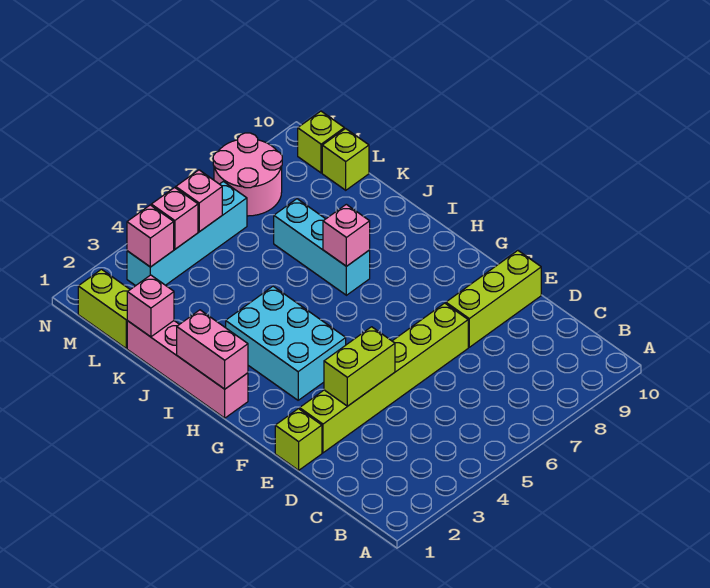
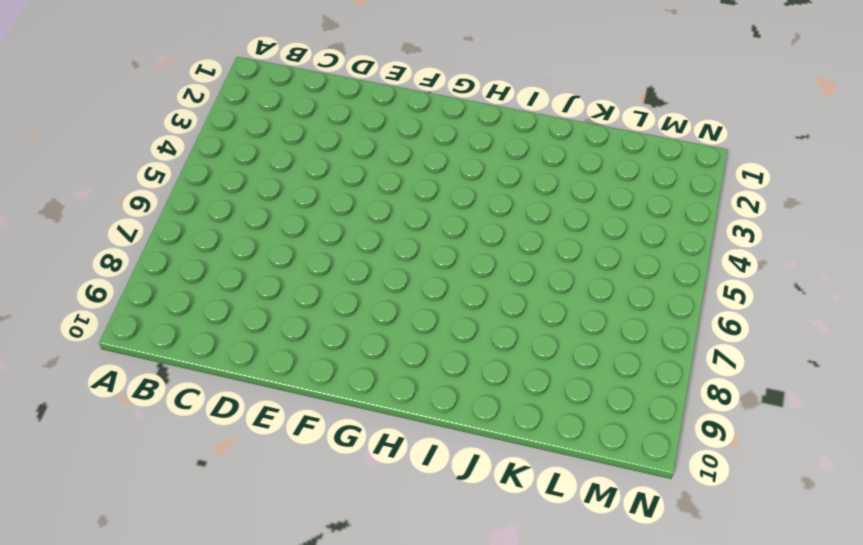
none -> lime 1x1 brick [275,409,322,470]
none -> lime 1x6 brick [300,303,468,453]
none -> lime 1x3 brick [446,251,541,347]

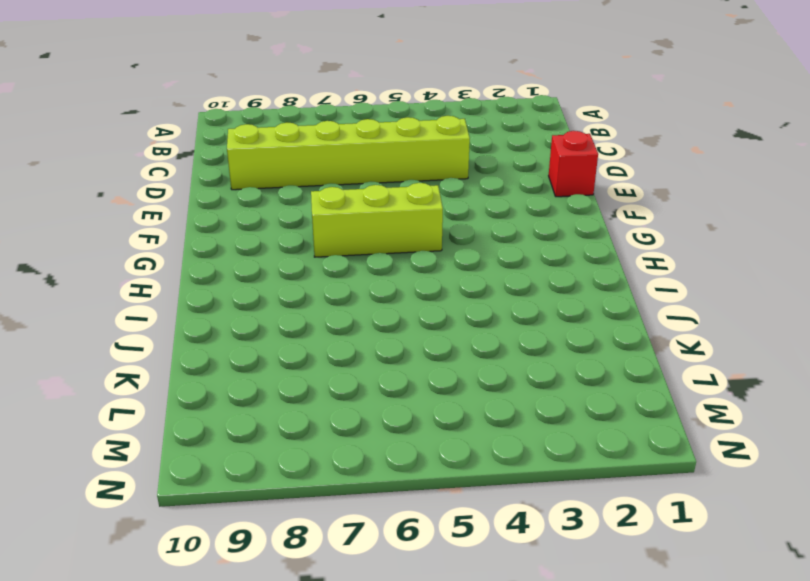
lime 1x6 brick [227,116,470,190] -> lime 1x6 brick moved to [300,303,468,453]
red 1x1 brick [549,131,598,197] -> lime 1x1 brick [275,409,322,470]
lime 1x3 brick [311,183,443,257] -> lime 1x3 brick moved to [446,251,541,347]
none -> cyan 2x3 brick [226,286,346,400]
none -> pink 1x4 brick [127,321,248,418]
none -> cyan 1x3 brick [274,199,370,295]

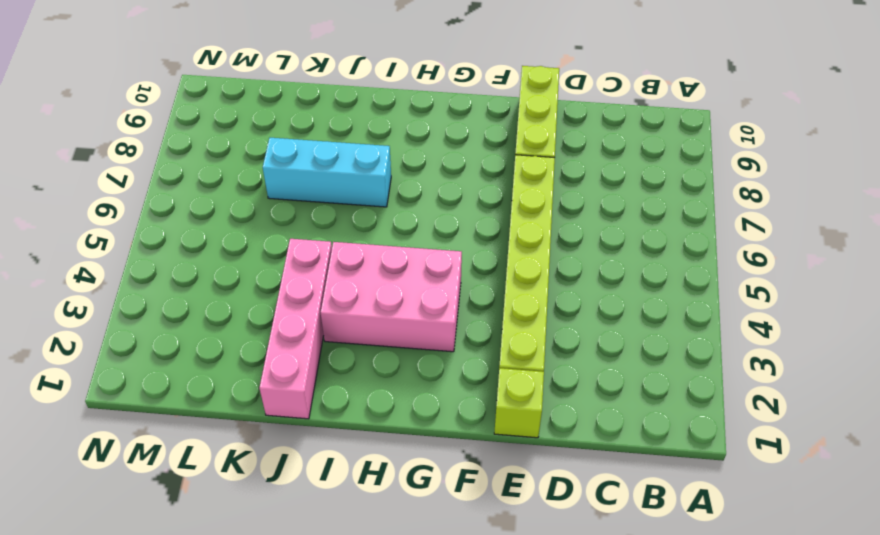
pink 2x3 brick [321,242,462,352] -> cyan 2x3 brick [226,286,346,400]
pink 1x4 brick [259,239,332,419] -> pink 1x4 brick turned to [127,321,248,418]
none -> lime 1x2 brick [78,269,130,348]
none -> lime 1x1 brick [322,129,369,190]
none -> cyan 1x4 brick [127,181,247,286]

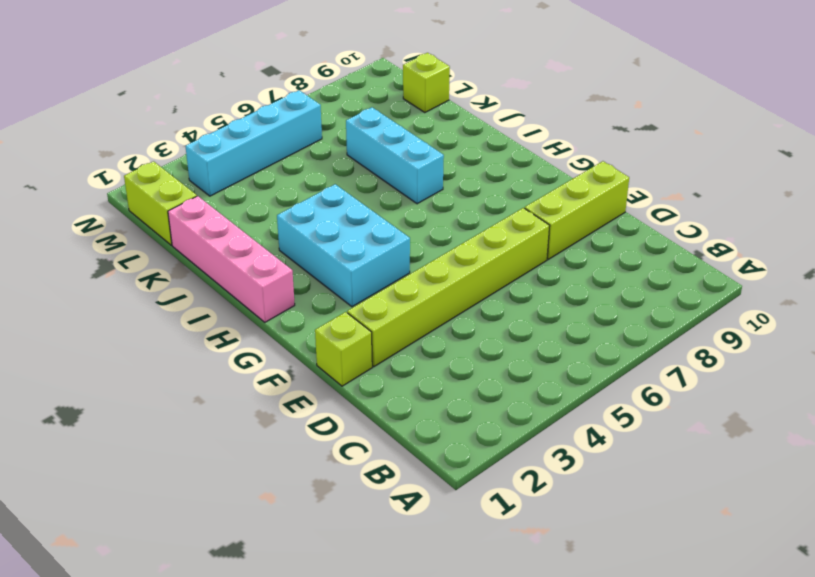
none -> pink 2x2 round brick [213,133,282,216]
none -> lime 1x1 brick [298,111,344,173]
none -> lime 1x2 brick [324,327,395,406]

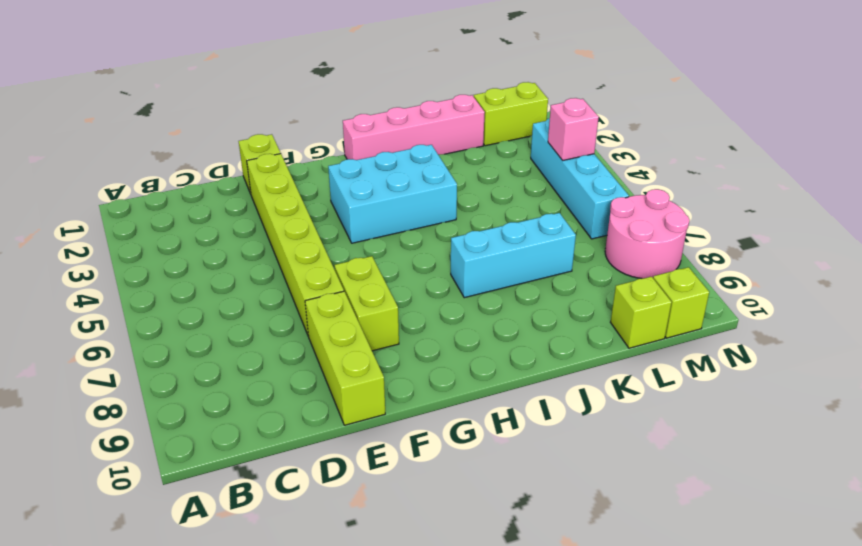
lime 1x2 brick [334,256,399,351] -> lime 1x2 brick moved to [324,327,395,406]
none -> pink 1x2 brick [177,310,248,389]
none -> pink 1x1 brick [323,204,370,266]
none -> pink 1x1 brick [127,275,174,337]

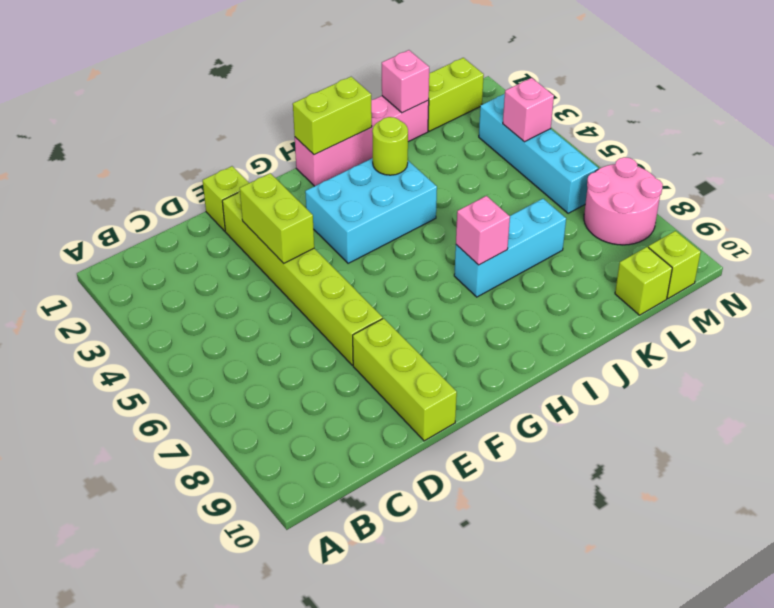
lime 1x2 brick [293,77,372,155] -> pink 1x2 brick [177,310,248,389]
lime 1x1 round brick [372,117,408,175] -> none
none -> pink 1x1 brick [127,205,174,267]
none -> pink 1x1 brick [176,170,222,232]

